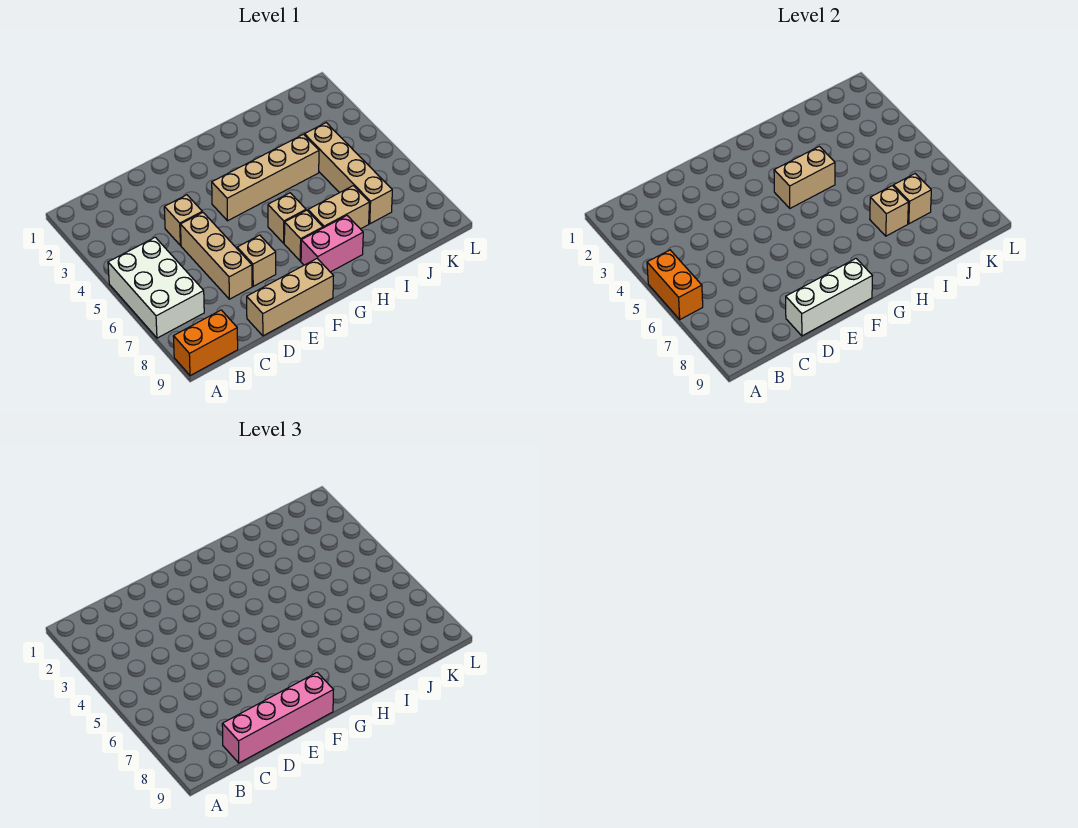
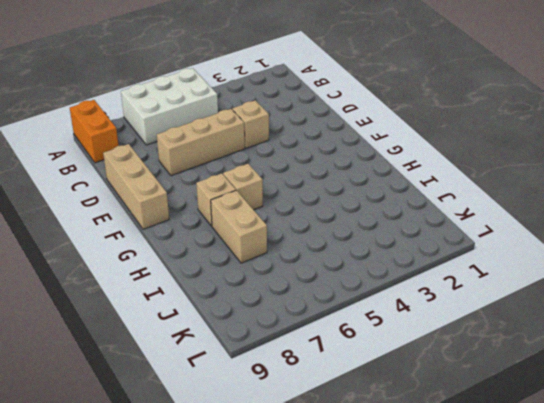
none -> tan 1x1 brick [237,235,276,286]
none -> tan 1x4 brick [212,134,319,221]
none -> pink 1x2 brick [301,216,363,272]

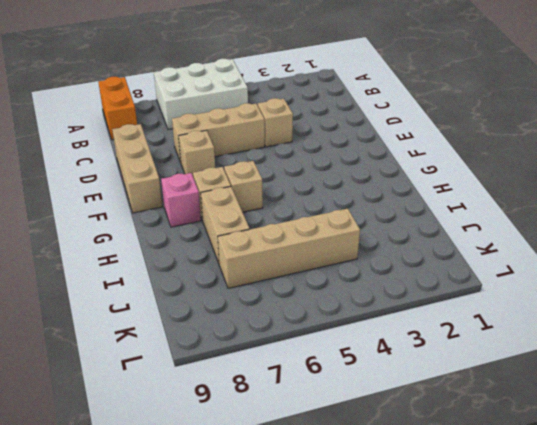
pink 1x1 brick [161,173,201,227] -> pink 1x2 brick [301,216,363,272]
none -> tan 1x4 brick [212,134,319,221]
none -> orange 1x2 brick [647,250,703,319]
none -> white 1x3 brick [786,259,872,336]

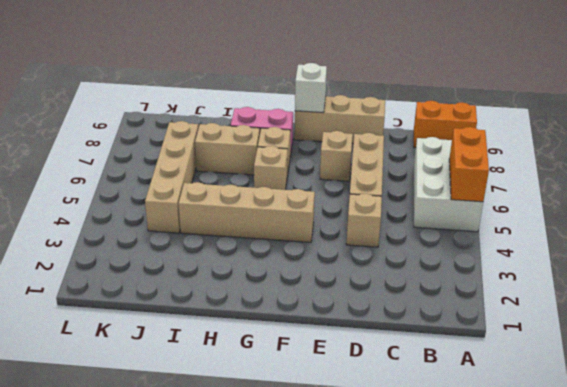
white 1x1 brick [295,63,327,113] -> white 1x3 brick [786,259,872,336]
none -> tan 1x2 brick [774,146,835,208]
none -> tan 1x1 brick [870,186,908,236]
none -> tan 1x1 brick [893,174,931,224]

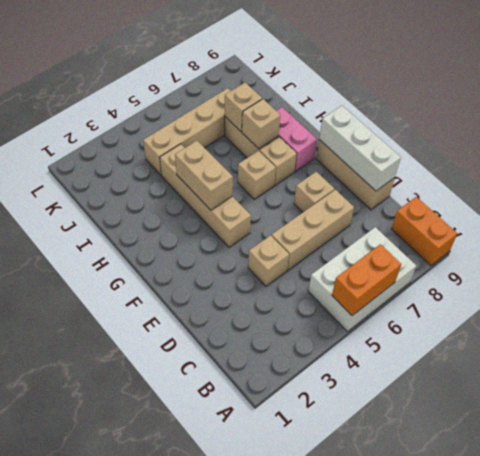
tan 1x1 brick [242,99,280,149] -> tan 1x1 brick moved to [893,174,931,224]
none -> pink 1x4 brick [222,673,333,763]

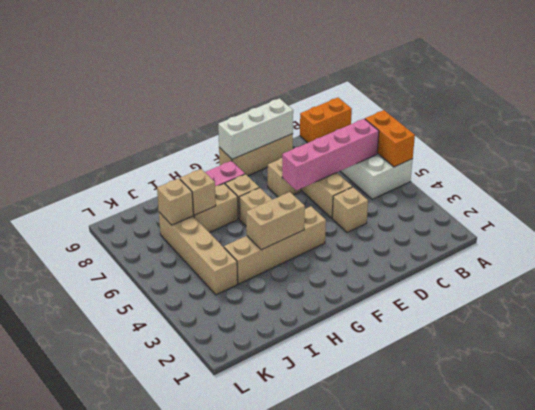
pink 1x4 brick [282,119,379,190] -> pink 1x4 brick moved to [222,673,333,763]

